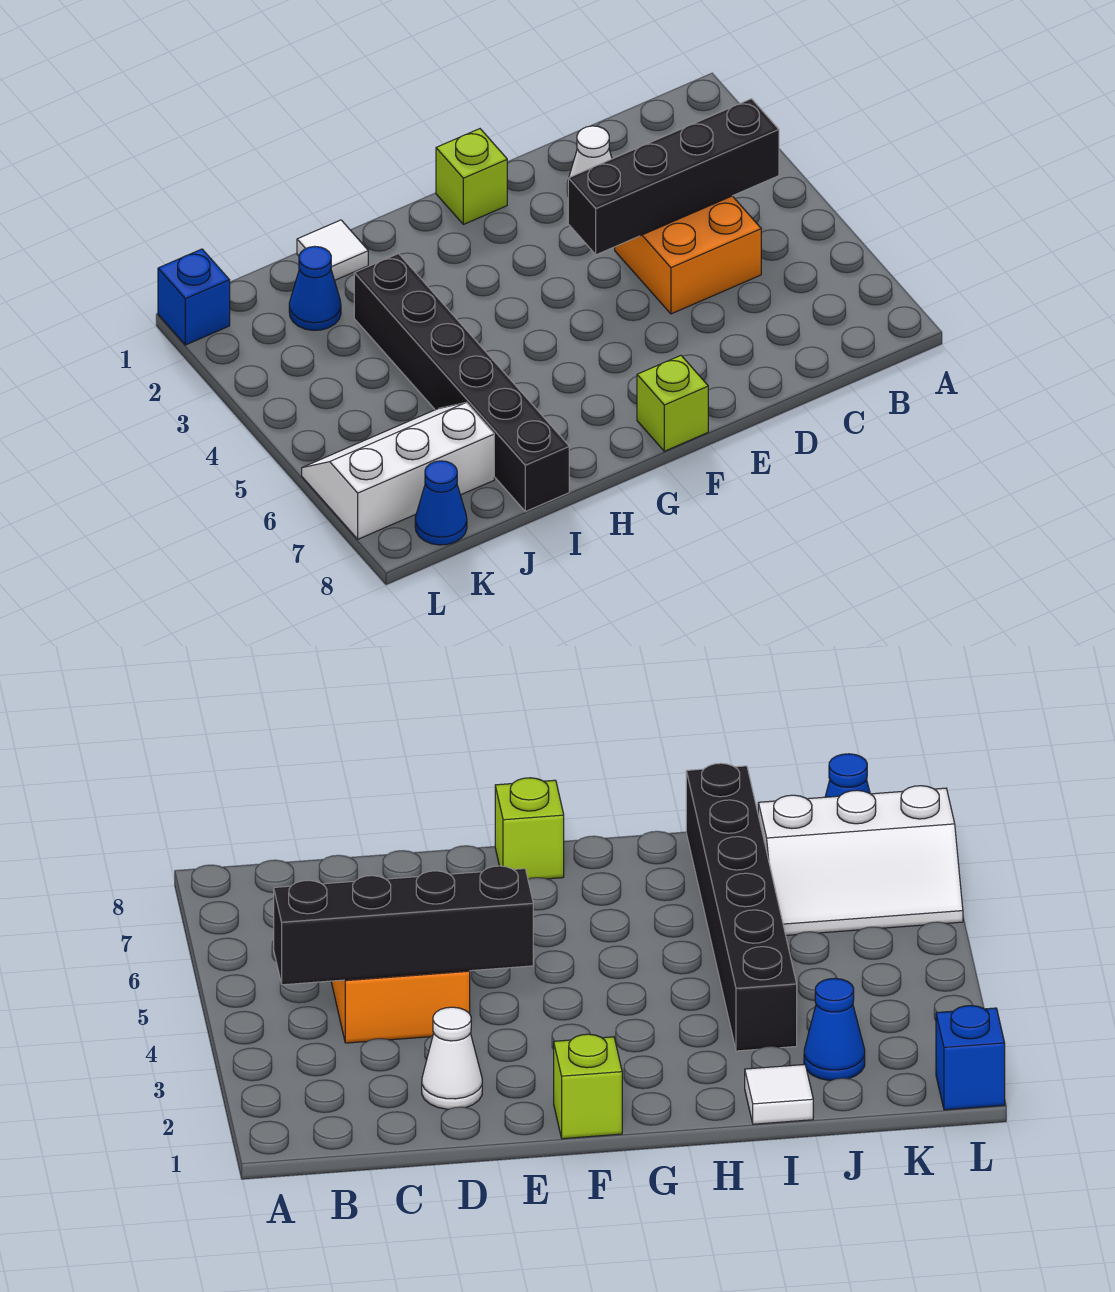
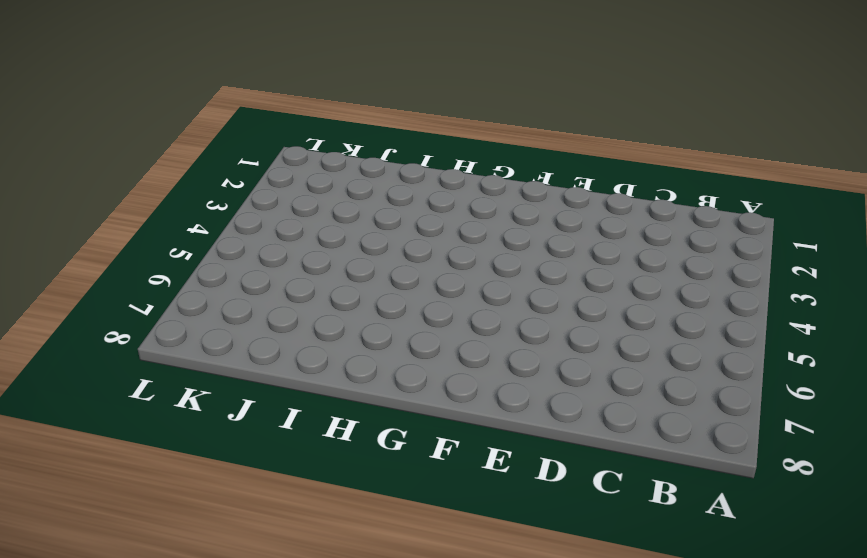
none -> orange 2x2 brick [615,196,761,314]
none -> white 1x1 cone [567,126,612,193]

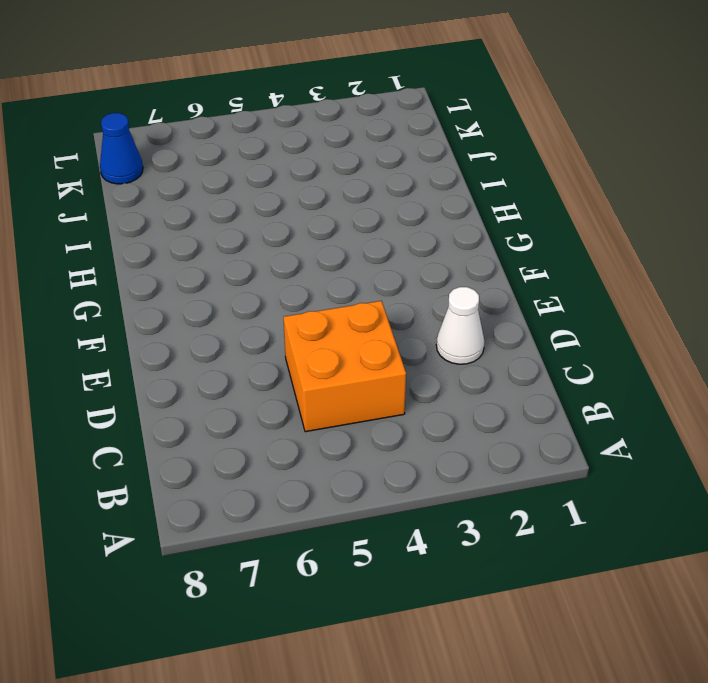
none -> lime 1x1 brick [436,129,507,224]
none -> lime 1x1 brick [637,356,708,451]

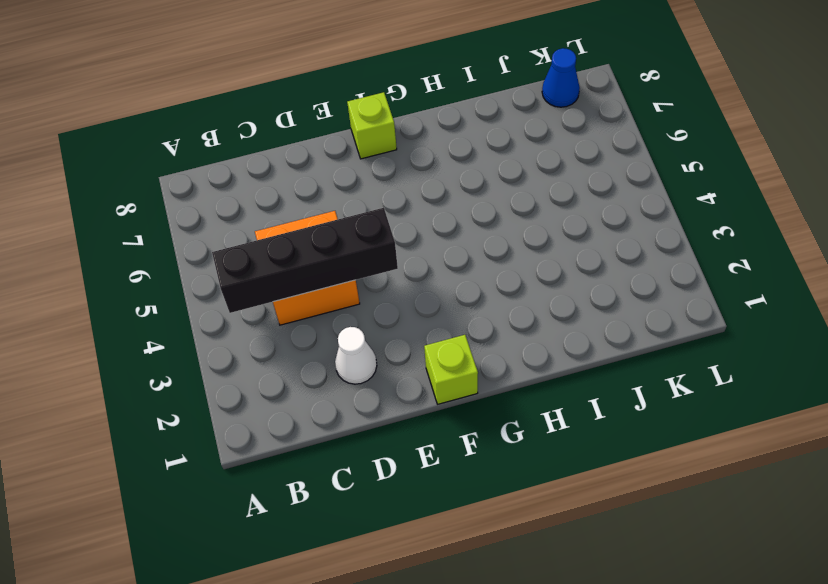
none -> white 1x1 tile [297,220,368,280]
none -> black 1x6 brick [354,254,569,512]

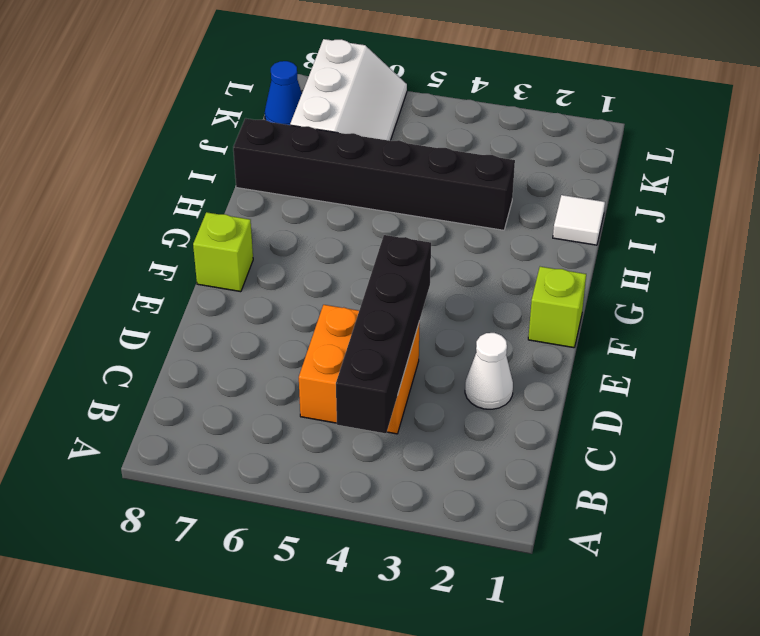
none -> blue 1x1 cone [289,246,341,330]
none -> blue 1x1 brick [158,249,230,345]

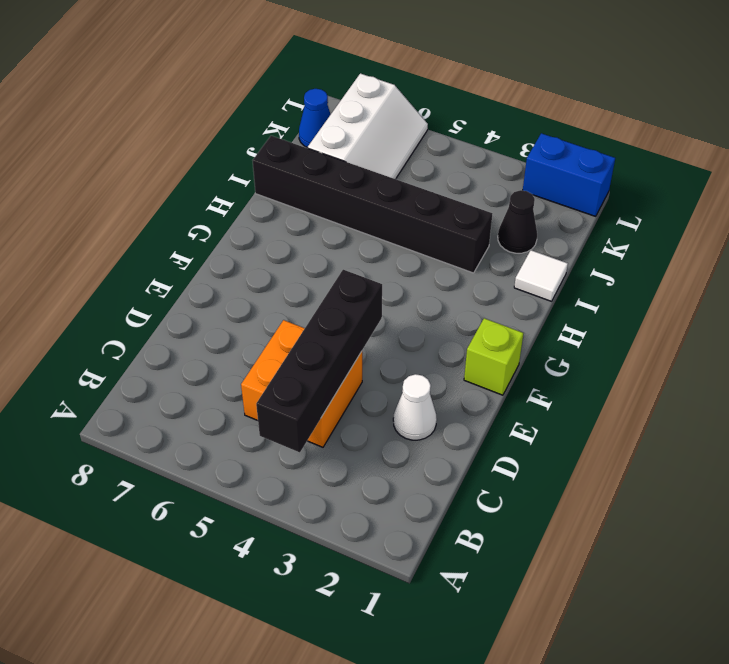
black 1x1 cone [498,190,537,253] -> blue 1x1 cone [289,246,341,330]
blue 1x2 brick [523,133,615,216] -> blue 1x1 brick [158,249,230,345]
none -> lime 1x1 brick [637,356,708,451]

